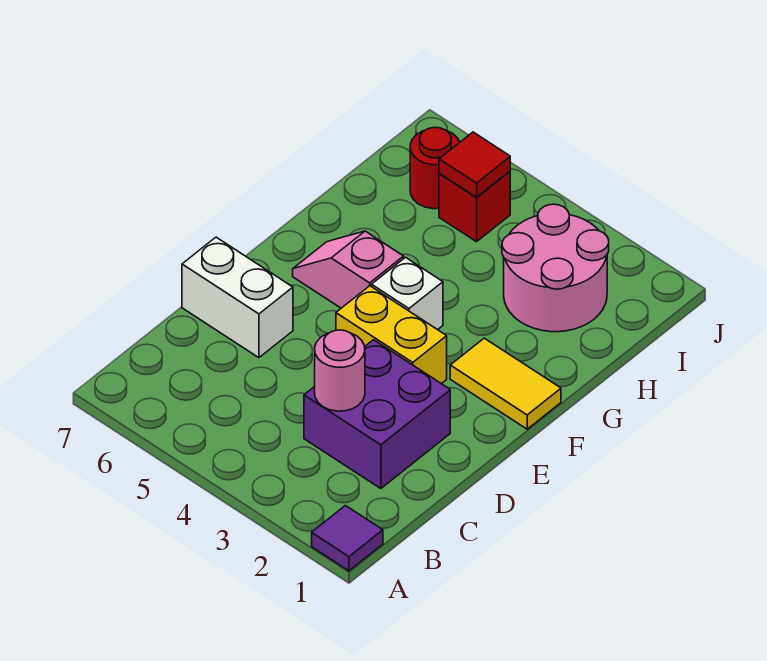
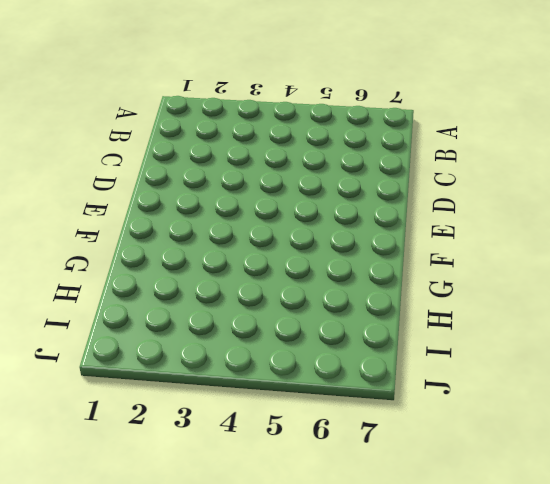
none -> purple 1x1 tile [312,506,383,571]
none -> purple 2x2 brick [304,340,450,489]
none -> white 1x2 brick [182,237,293,358]

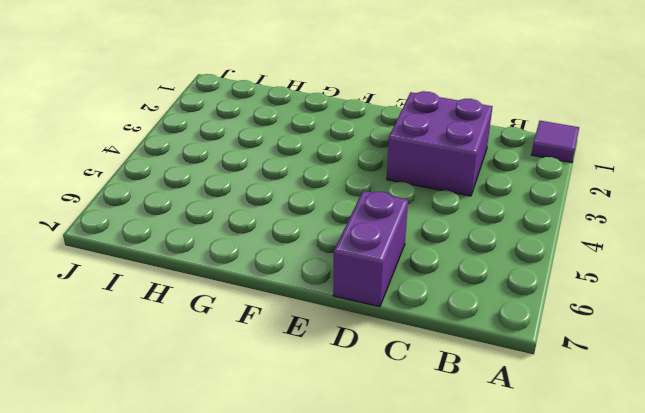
purple 1x2 brick [333,191,408,307] -> white 1x2 brick [182,237,293,358]
none -> yellow 1x2 brick [336,286,447,384]
none -> yellow 1x2 tile [450,338,561,429]
none -> white 1x1 brick [372,258,443,330]

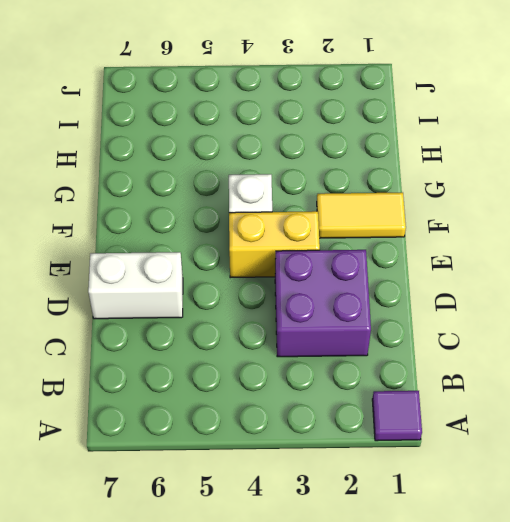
none -> pink 1x2 slope [293,231,404,308]
none -> pink 2x2 round brick [502,204,609,332]
none -> red 1x1 brick [439,171,510,242]

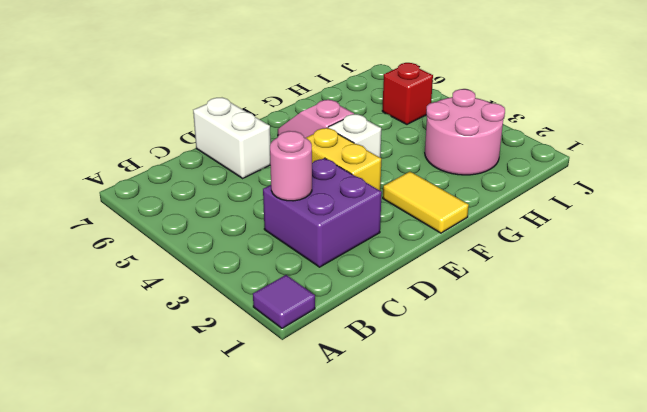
none -> red 1x1 round brick [410,127,460,209]
none -> red 1x1 tile [439,132,510,198]

